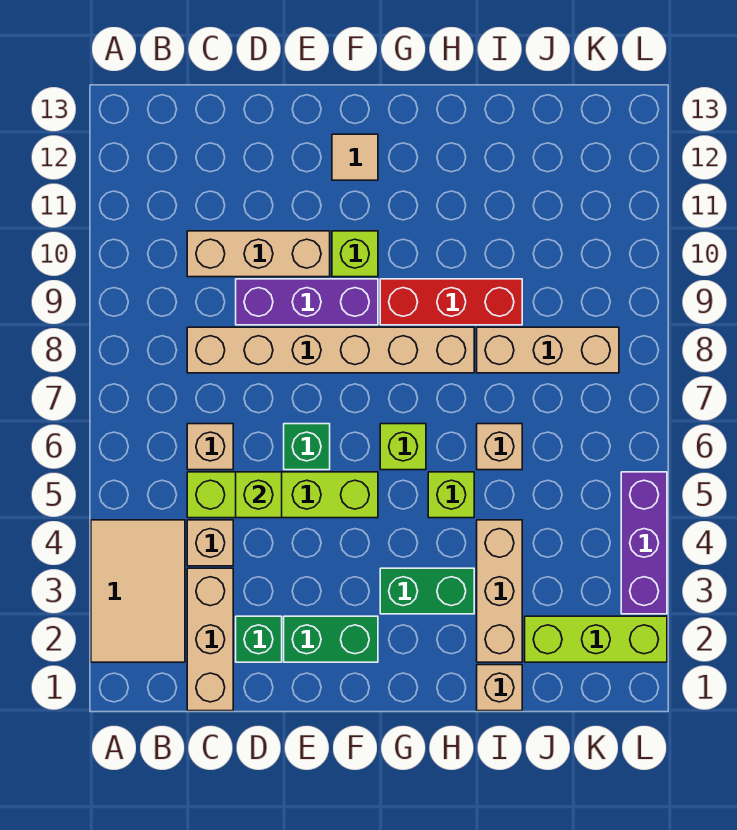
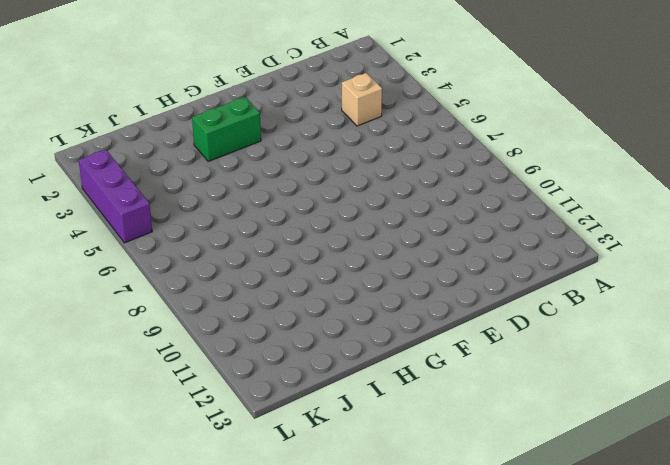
none -> tan 2x3 tile [91,520,185,662]
none -> tan 1x3 brick [187,568,233,711]
none -> lime 1x4 brick [187,472,378,518]

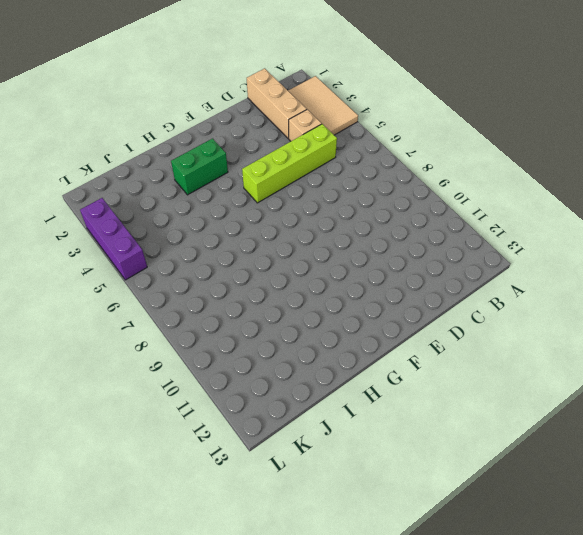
none -> tan 1x1 brick [187,424,233,470]
none -> tan 1x6 brick [187,327,474,373]
none -> tan 1x3 brick [187,231,330,277]

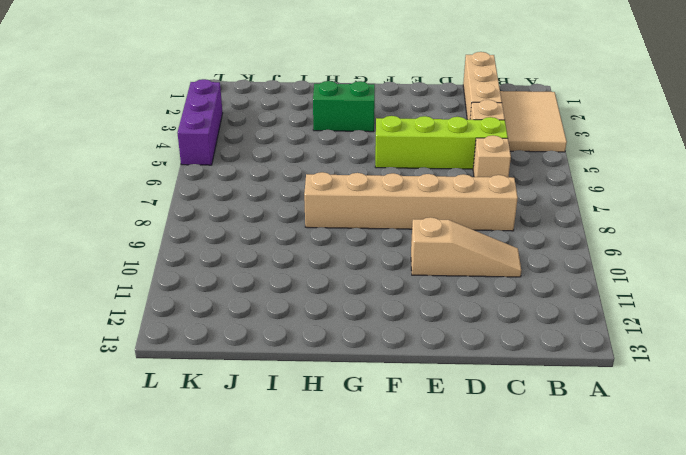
tan 1x3 slope [411,217,521,277] -> tan 1x3 brick [187,231,330,277]
none -> green 1x1 brick [236,616,282,662]
none -> purple 1x3 brick [236,279,378,325]
none -> green 1x2 brick [284,616,378,662]

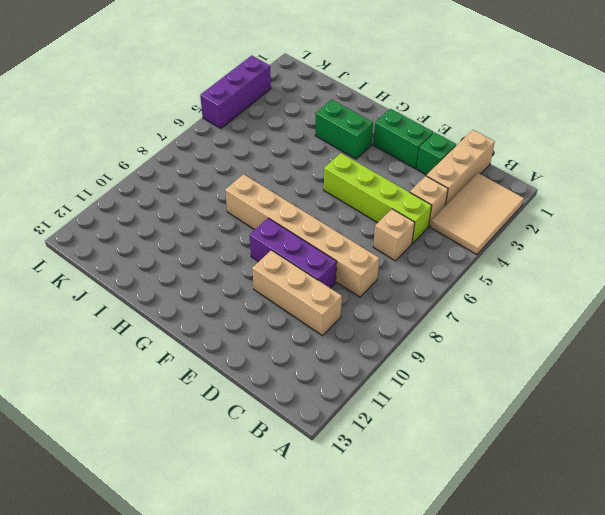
none -> green 1x1 brick [284,424,330,470]
none -> lime 1x1 brick [332,231,378,277]
none -> tan 1x1 tile [332,134,378,180]

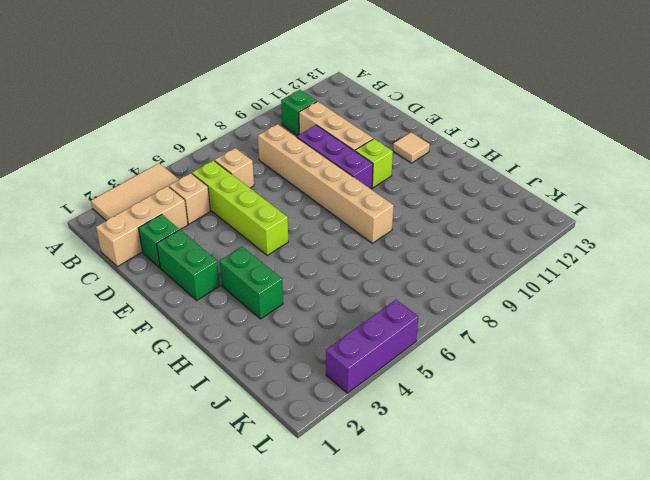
green 1x1 brick [281,90,317,136] -> green 1x1 brick moved to [284,424,330,470]
none -> lime 1x1 brick [380,424,426,470]
none -> red 1x3 brick [380,279,522,325]
none -> lime 1x1 brick [428,472,474,518]

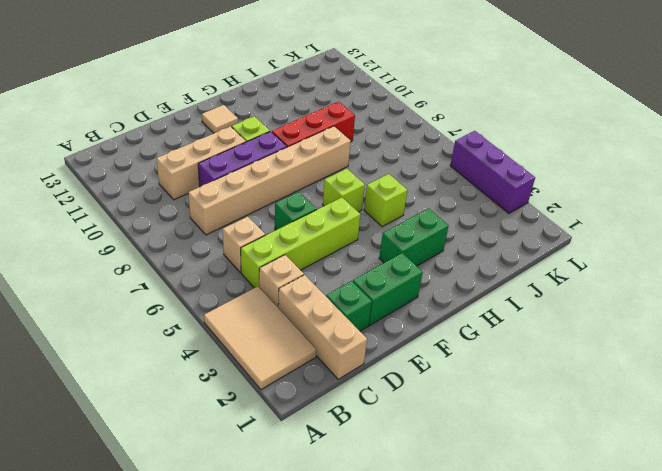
none -> tan 1x1 brick [477,665,522,711]
none -> tan 1x3 brick [477,520,522,662]
none -> tan 1x1 brick [477,424,522,470]

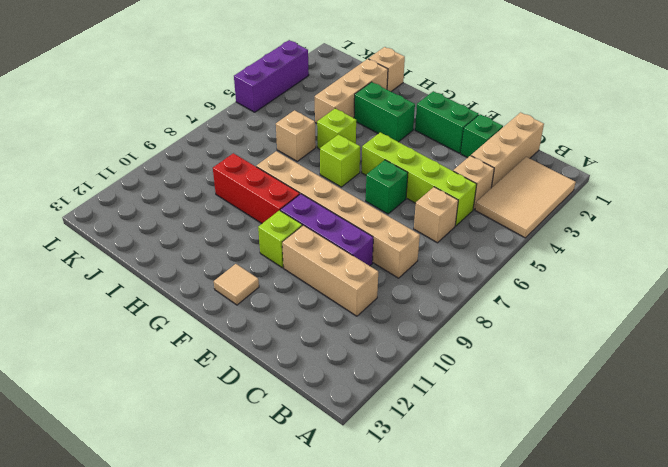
none -> tan 1x3 brick [477,327,619,373]
none -> lime 1x3 brick [525,616,667,662]
none -> lime 1x1 brick [236,472,282,518]

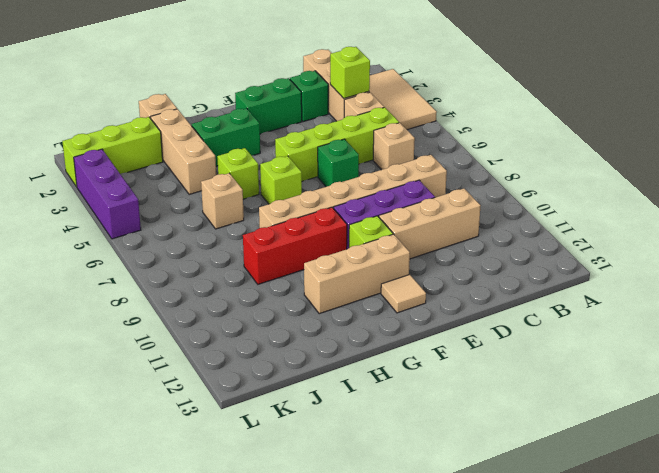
lime 1x1 brick [330,47,370,98] -> lime 1x1 brick moved to [236,472,282,518]
tan 1x3 brick [304,234,410,314] -> tan 1x3 brick moved to [477,327,619,373]

